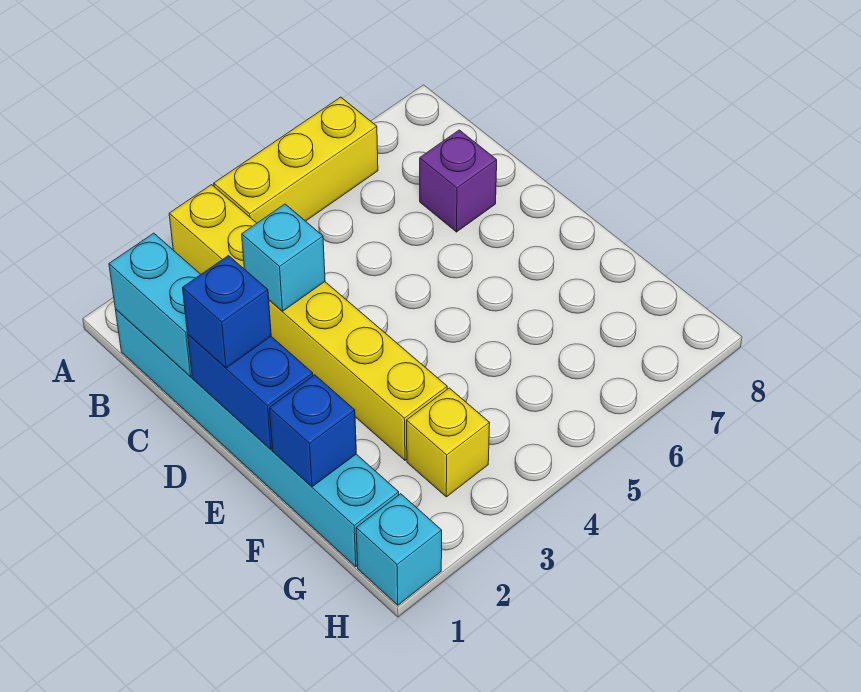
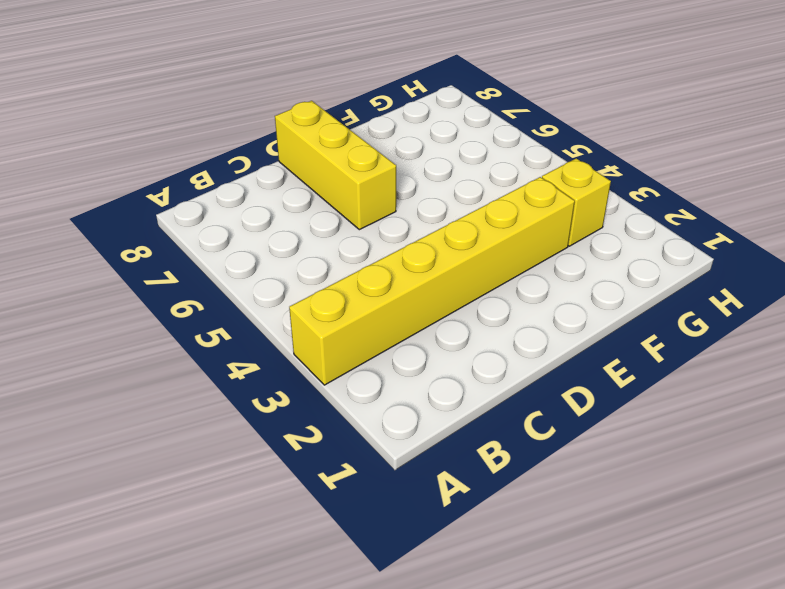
yellow 1x3 brick [275,101,396,230] -> yellow 1x3 brick moved to [214,97,378,223]
none -> cyan 1x6 brick [115,309,399,567]
none -> purple 1x1 brick [420,130,497,232]

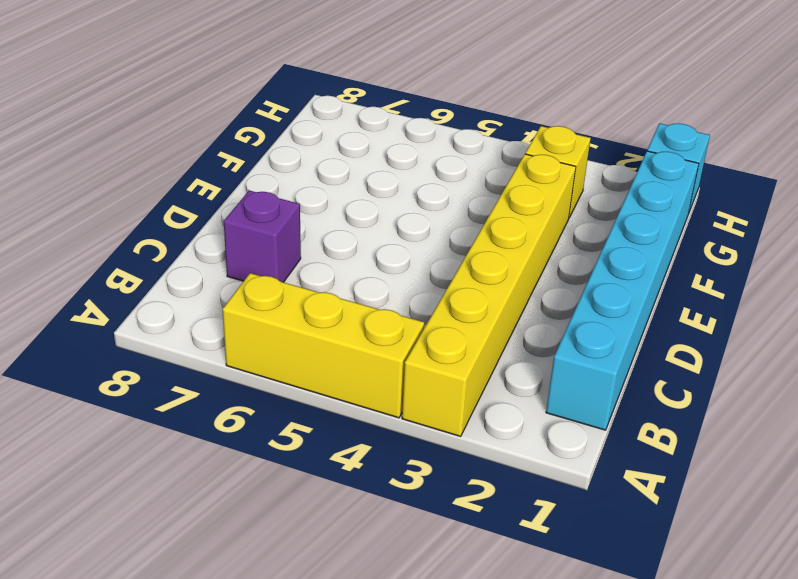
none -> cyan 1x2 brick [109,233,201,377]
none -> cyan 1x1 brick [242,204,325,311]

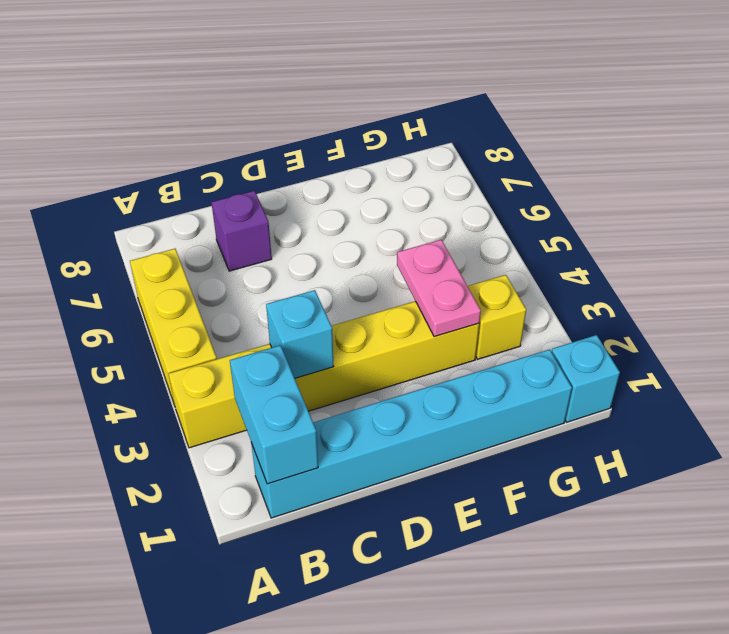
cyan 1x2 brick [230,345,318,484] -> cyan 1x2 brick turned to [109,233,201,377]
pink 1x2 plate [397,240,481,337] -> none
none -> blue 1x2 brick [188,335,313,449]
none -> blue 1x1 brick [270,375,356,487]

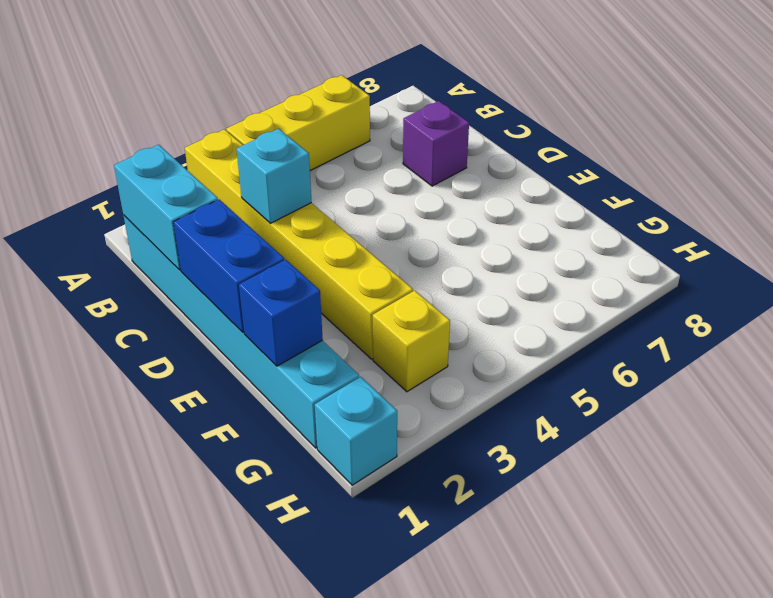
none -> blue 1x1 brick [183,256,271,368]

